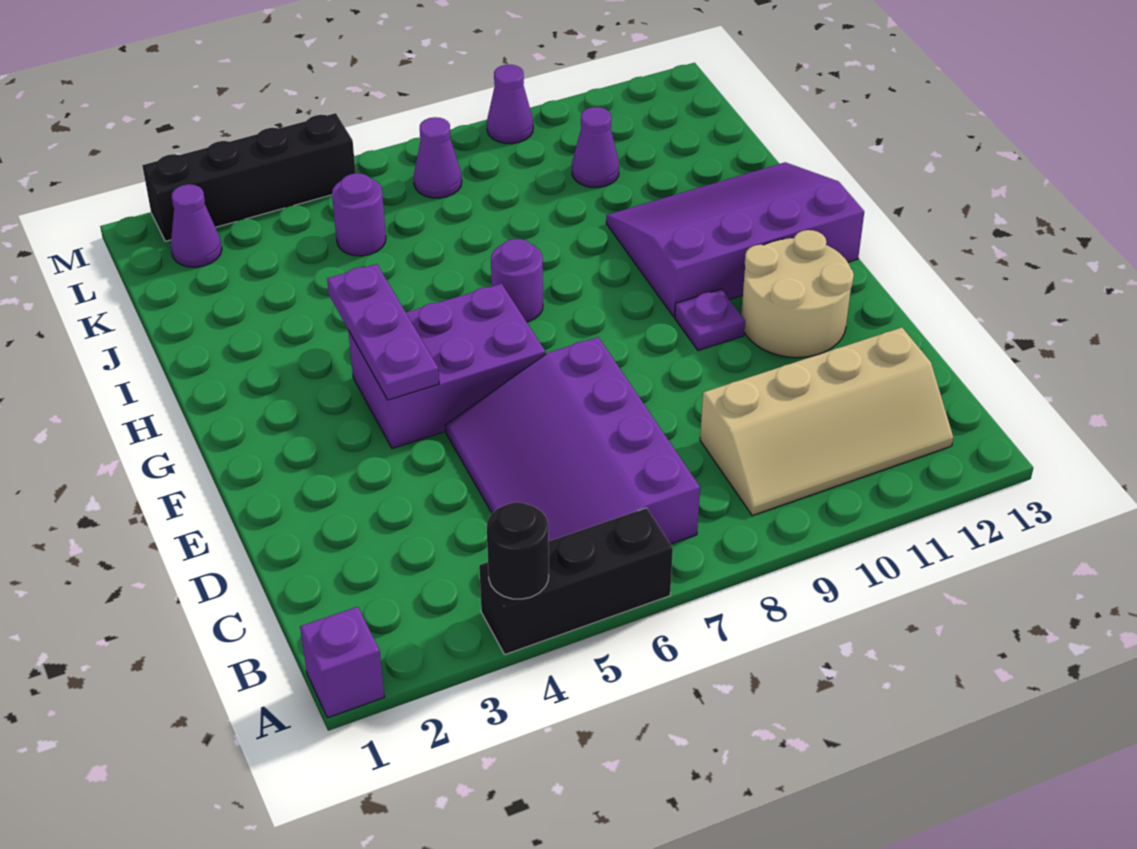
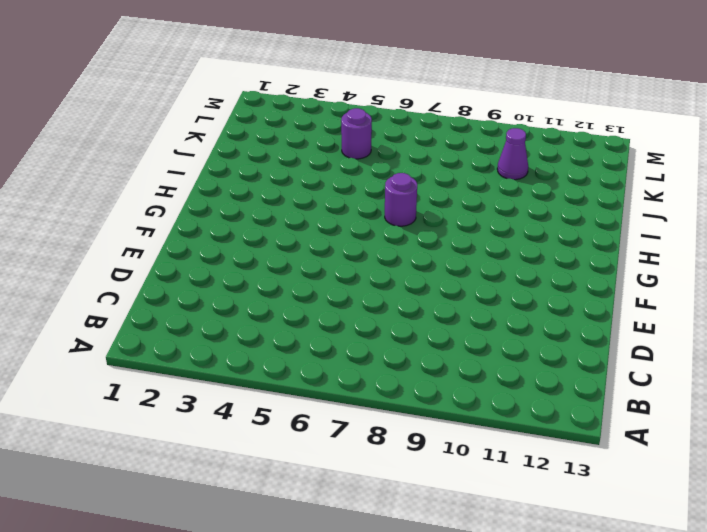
none -> purple 1x1 brick [300,607,384,718]
none -> black 1x3 brick [479,508,673,654]
none -> purple 3x4 slope [445,337,700,544]

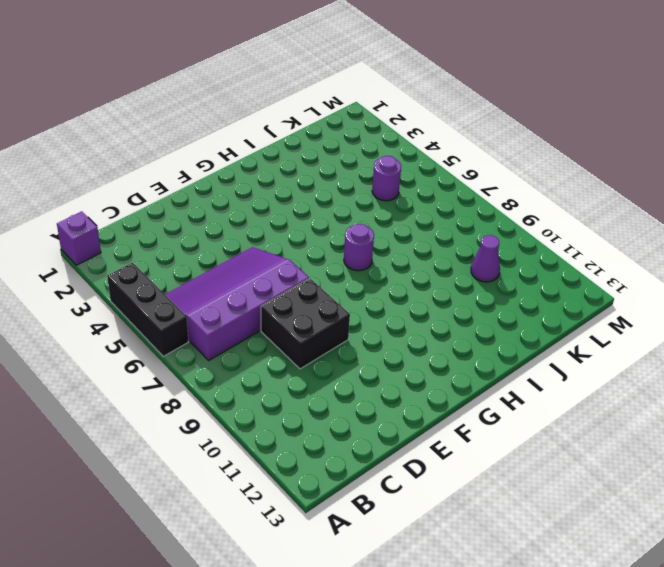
black 2x2 brick [261,278,350,369] -> none
none -> tan 2x4 slope [700,327,953,516]
none -> tan 2x2 round brick [741,230,854,358]
none -> purple 2x3 brick [348,284,546,449]

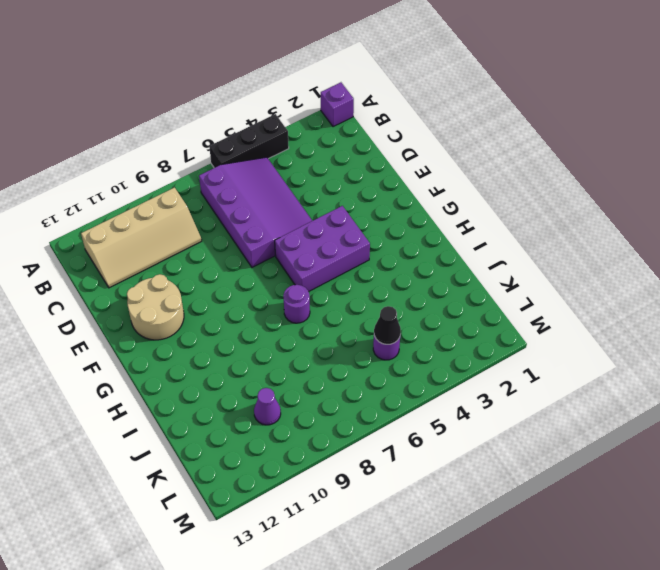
tan 2x4 slope [81,187,202,288] -> tan 2x4 slope turned to [700,327,953,516]
black 1x1 cone [374,306,401,344] -> none
none -> purple 1x1 plate [675,289,745,351]
none -> purple 3x4 slope [606,162,864,317]
none -> purple 1x1 cone [171,184,222,267]

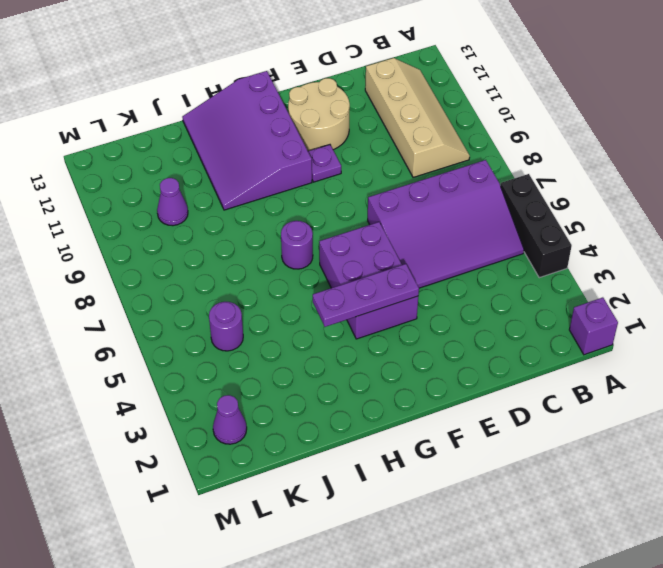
none -> purple 1x1 cone [414,117,462,198]
none -> black 1x4 brick [142,113,356,241]
none -> purple 1x1 cone [487,65,533,144]

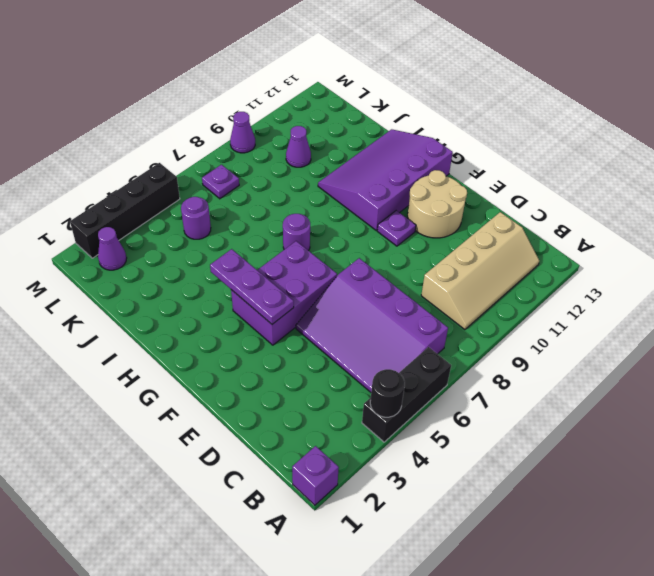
purple 1x1 plate [202,165,239,199] -> purple 1x1 cone [414,117,462,198]

